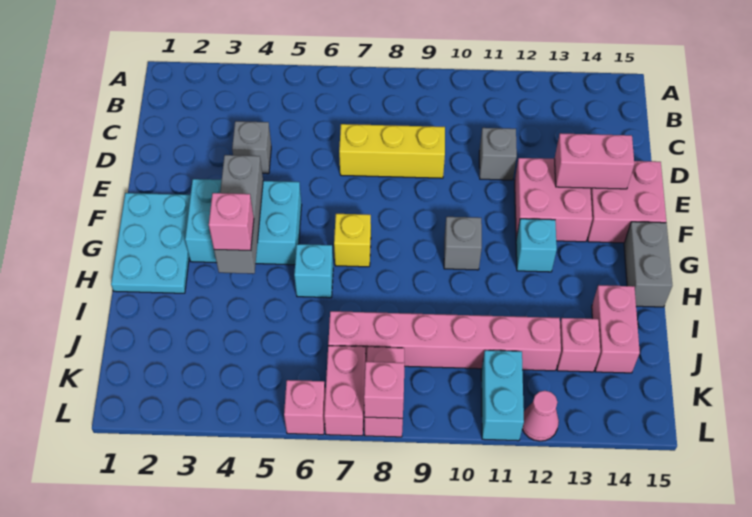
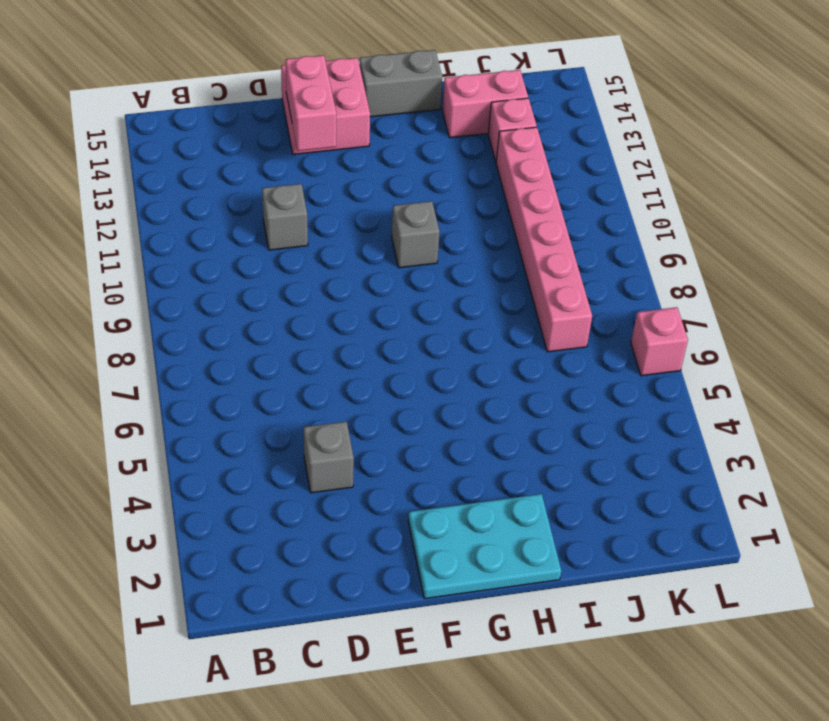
none -> yellow 1x3 brick [339,124,445,178]
none -> pink 2x2 brick [515,158,592,242]
none -> cyan 2x3 brick [185,179,302,265]

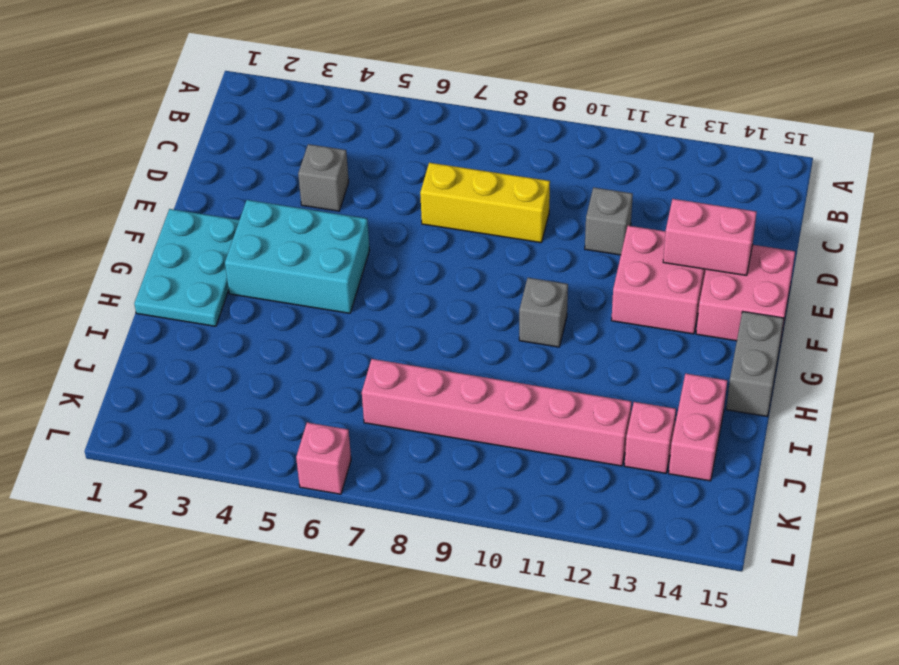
none -> yellow 1x1 brick [334,214,371,267]
none -> cyan 1x1 brick [516,219,557,272]
none -> cyan 1x1 brick [294,244,333,298]

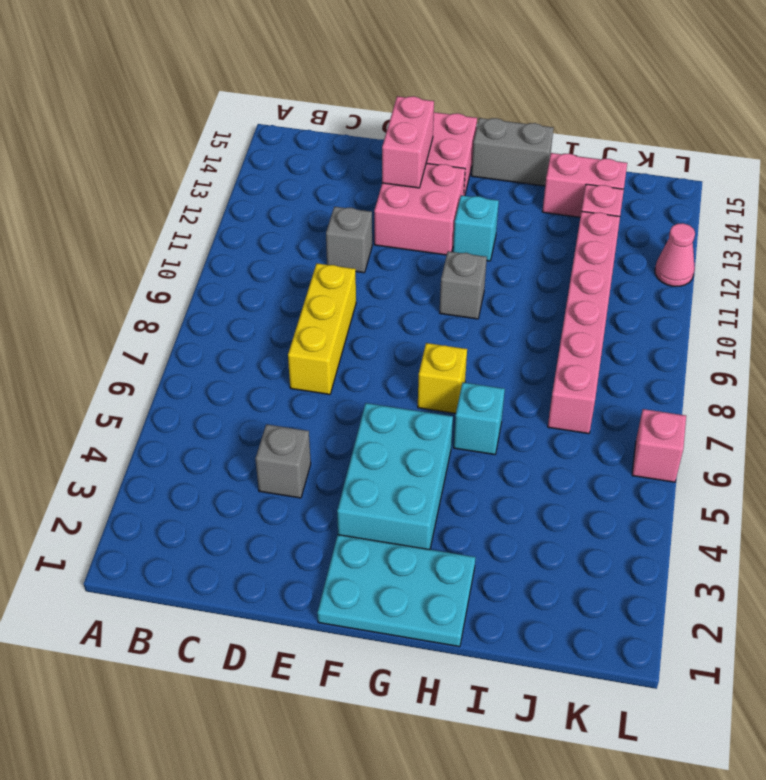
none -> pink 1x2 brick [324,346,366,436]
none -> pink 1x2 brick [364,347,404,437]
none -> cyan 1x2 brick [481,350,524,441]

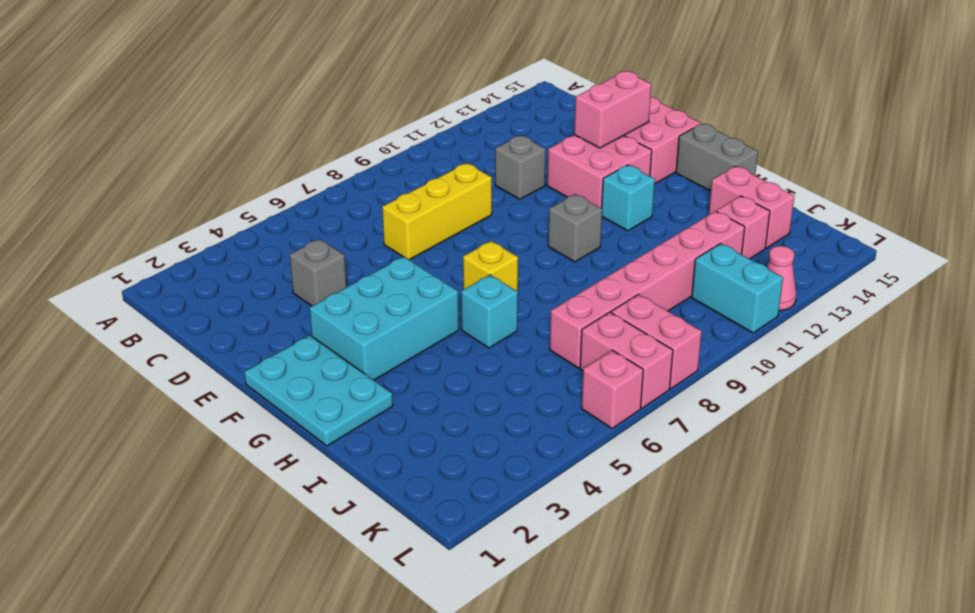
none -> grey 1x3 brick [214,155,263,274]
none -> pink 1x1 brick [364,362,405,418]
none -> pink 1x1 brick [209,193,254,251]

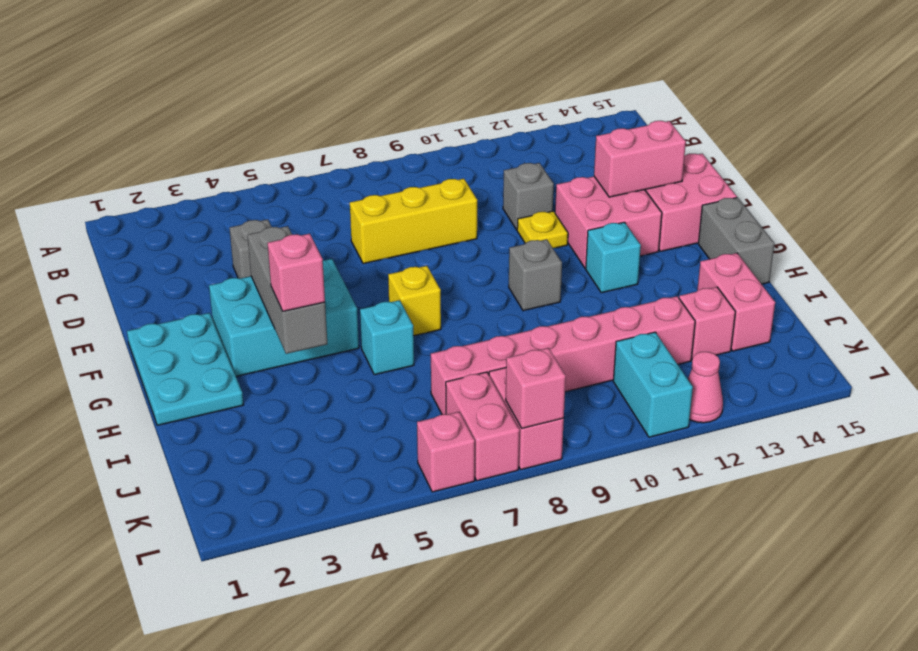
yellow 1x1 plate [517,211,568,248] -> none

